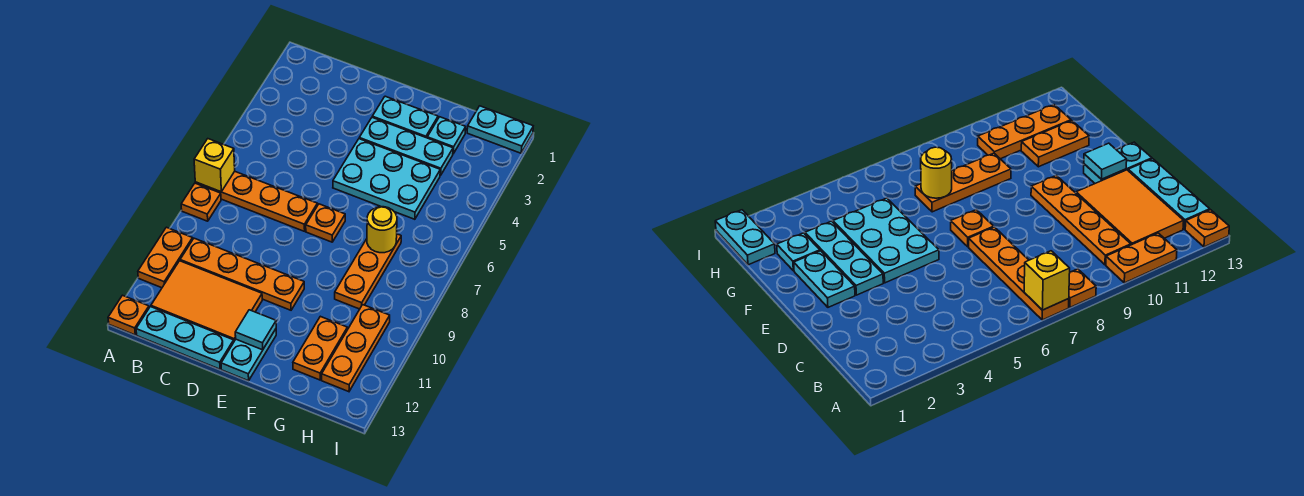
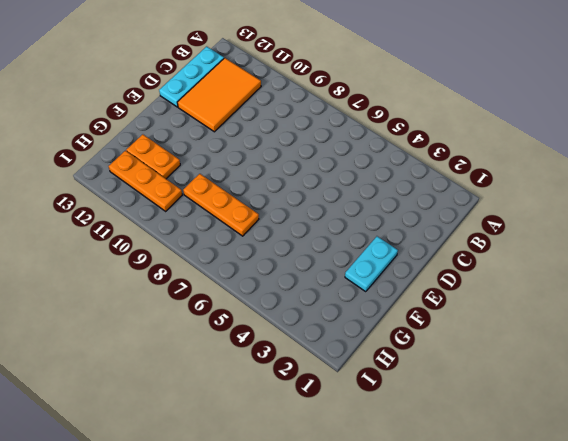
none -> orange 1x4 plate [195,171,317,231]
none -> orange 1x1 plate [181,183,221,221]
none -> orange 1x2 plate [138,227,193,288]

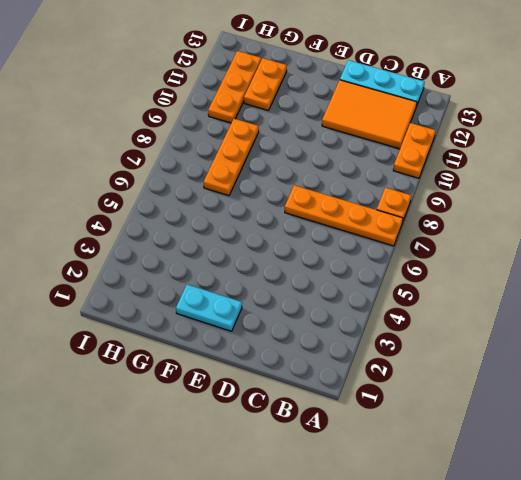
none -> orange 1x1 plate [108,295,149,335]
none -> orange 1x4 plate [180,238,304,310]
none -> cyan 1x3 plate [359,118,453,176]

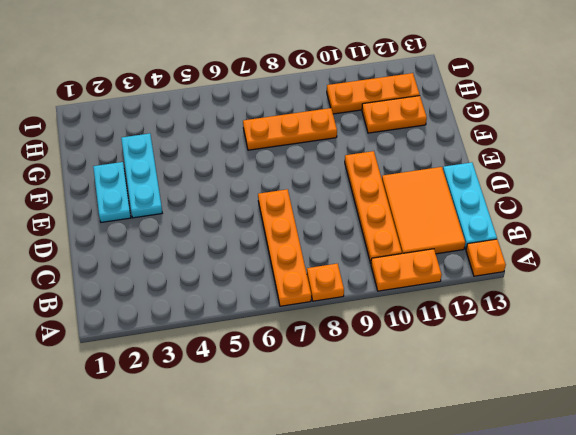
none -> cyan 2x3 plate [333,139,440,219]
none -> orange 1x1 plate [306,204,345,242]
none -> cyan 1x2 plate [221,329,276,381]

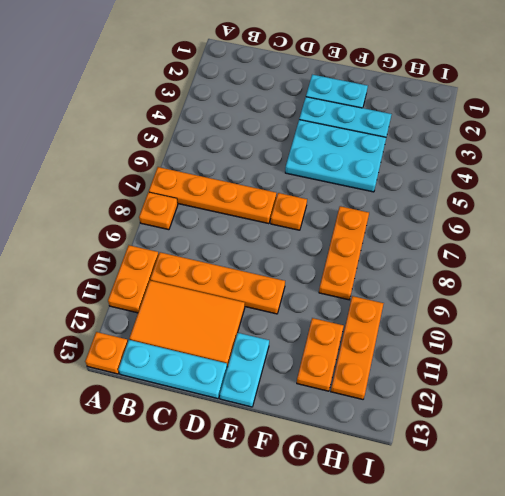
none -> cyan 1x1 plate [427,117,466,154]
none -> cyan 1x2 plate [467,106,533,153]
none -> yellow 1x1 brick [194,139,235,192]

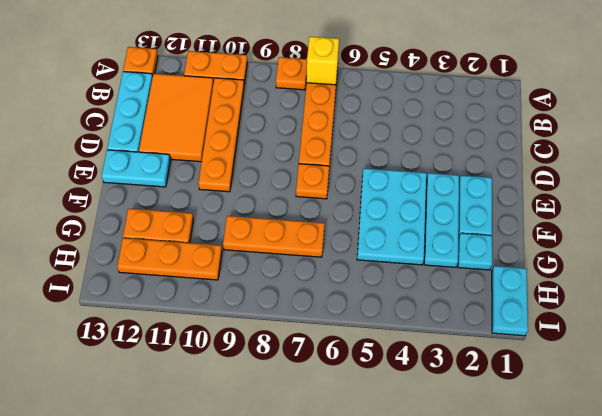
none -> cyan 1x1 tile [235,310,276,350]
none -> yellow 1x1 round brick [367,207,397,253]

